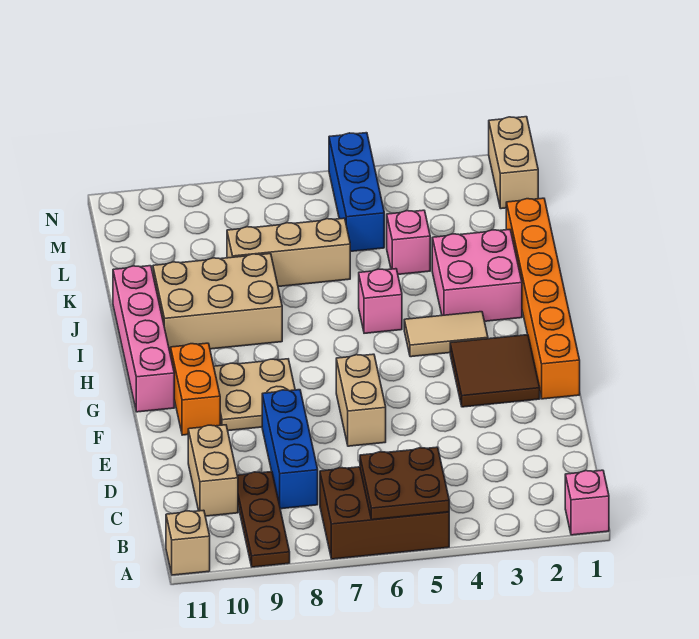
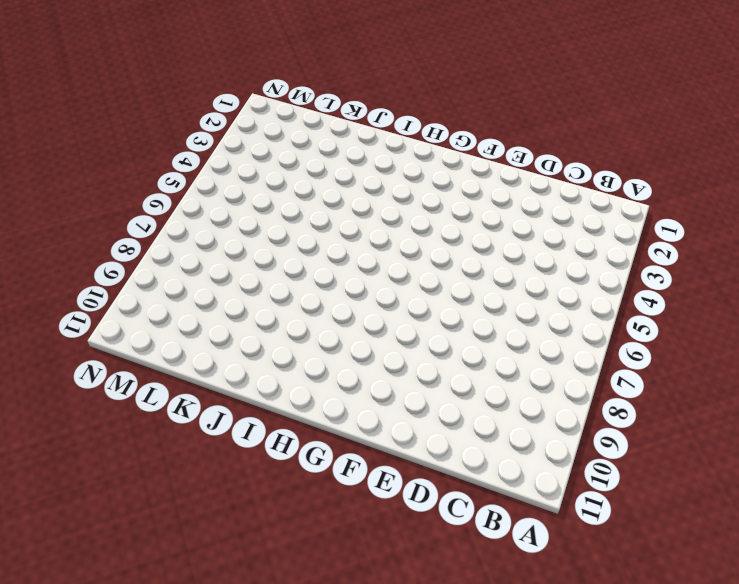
none -> pink 1x1 brick [565,470,609,535]
none -> brown 2x3 brick [320,467,449,559]
none -> brown 1x3 plate [237,472,290,567]

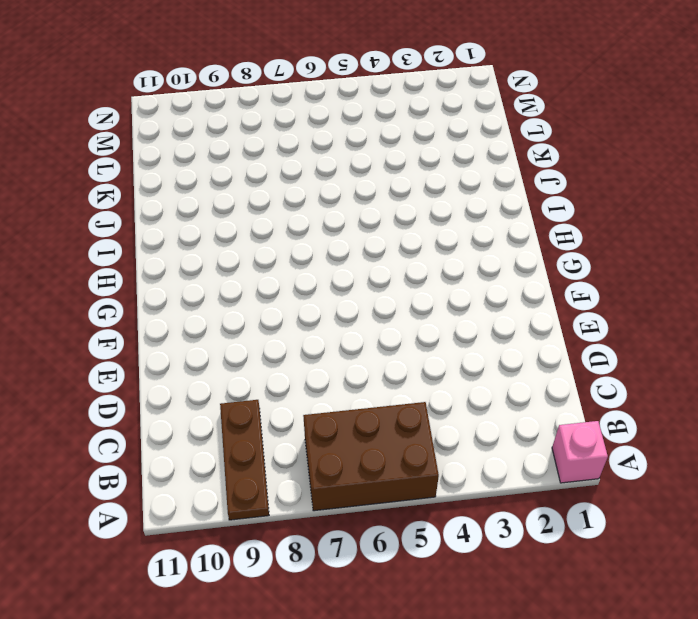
none -> tan 1x1 brick [166,510,210,575]
none -> blue 1x3 brick [262,390,318,509]
none -> tan 1x2 brick [188,425,238,516]

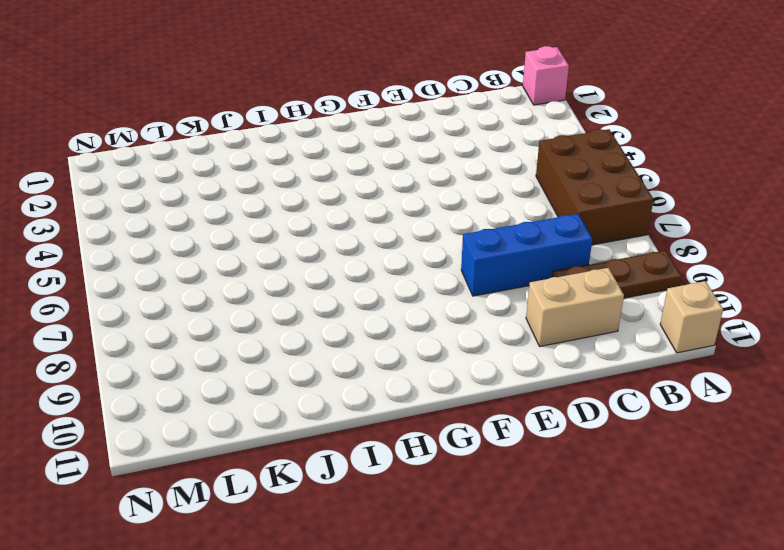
none -> tan 1x2 brick [336,354,386,446]
none -> orange 1x6 brick [506,198,580,399]
none -> brown 2x2 tile [450,335,540,407]

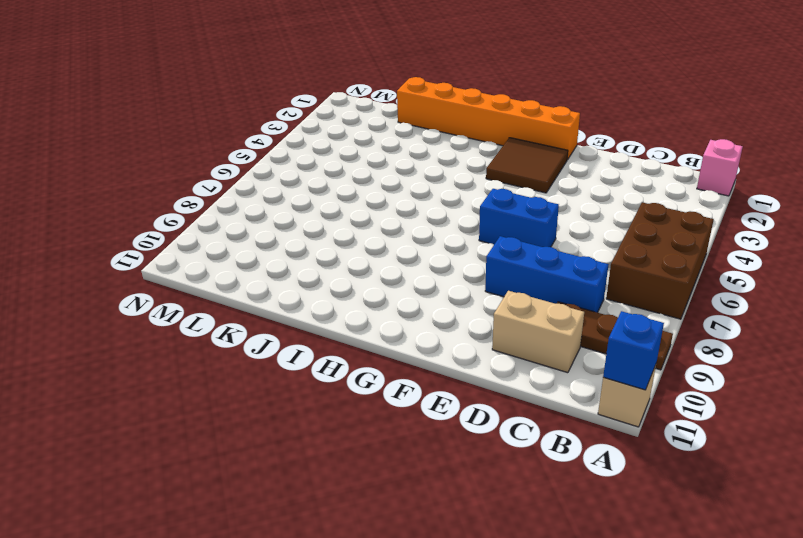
blue 1x1 brick [603,311,664,390] -> none
blue 1x2 brick [479,189,559,247] -> tan 1x2 brick [336,354,386,446]
none -> tan 2x2 plate [214,359,295,431]
none -> orange 1x2 brick [171,343,220,435]
none -> pink 1x4 brick [113,266,174,412]

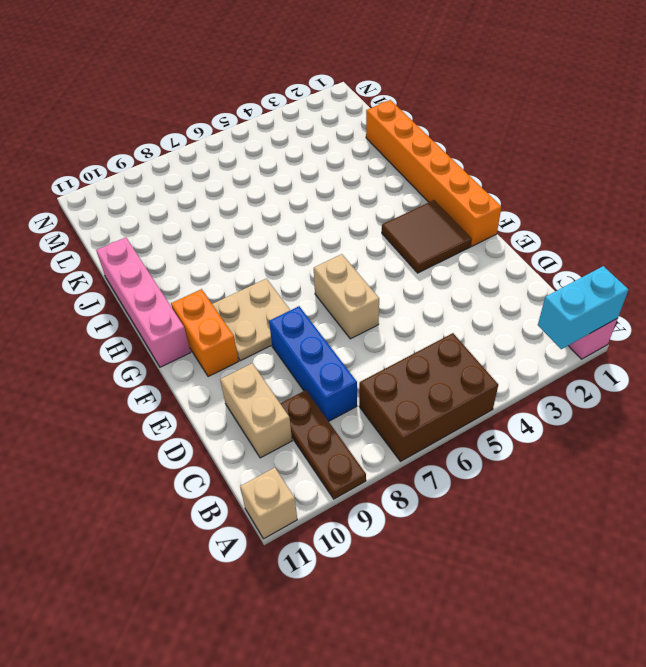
cyan 1x2 brick [538,266,628,349] -> none
none -> tan 1x2 tile [404,312,488,357]
none -> pink 2x2 brick [432,230,522,321]
none -> pink 1x1 brick [359,269,402,333]

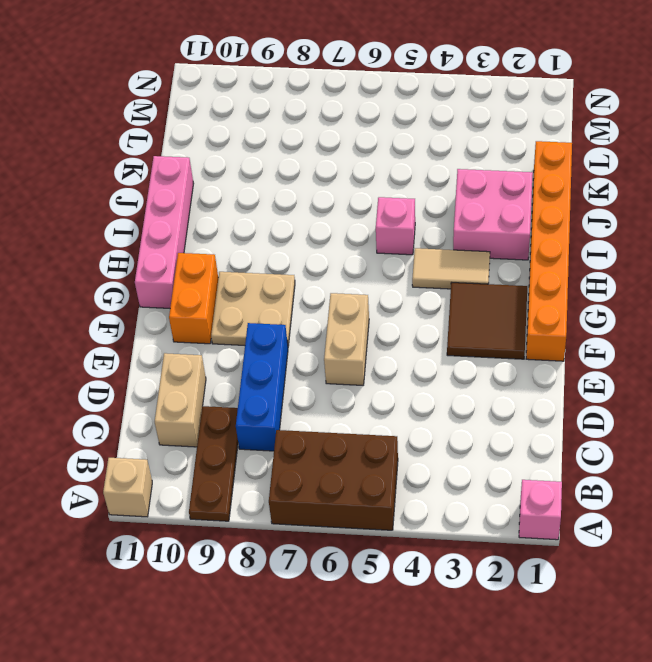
none -> tan 2x3 brick [153,254,282,353]
none -> pink 1x1 brick [387,210,430,274]
none -> tan 1x3 brick [227,218,350,287]

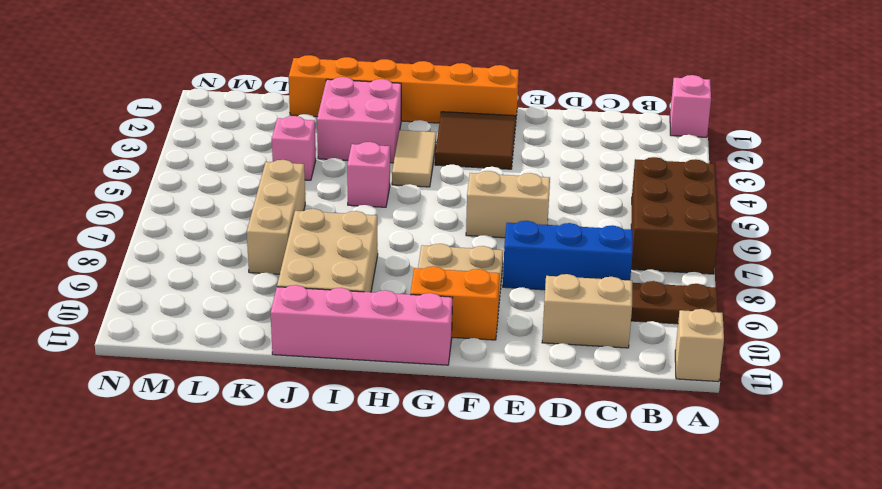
none -> blue 1x3 brick [329,133,384,251]
none -> tan 1x2 brick [489,117,538,209]
none -> brown 2x2 plate [360,447,449,520]

